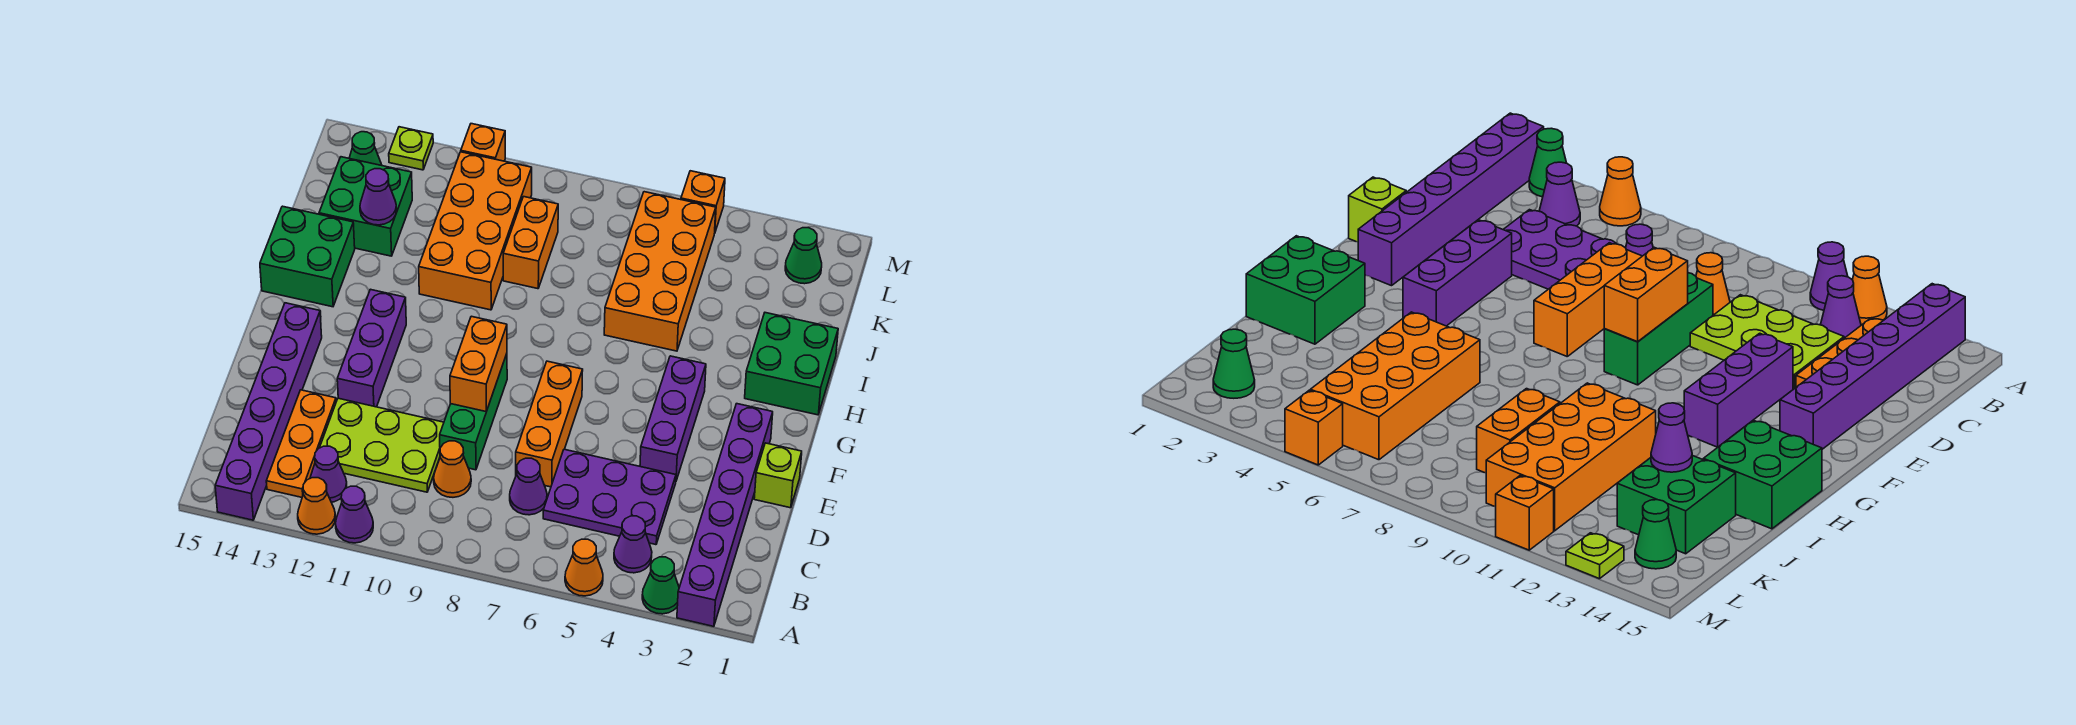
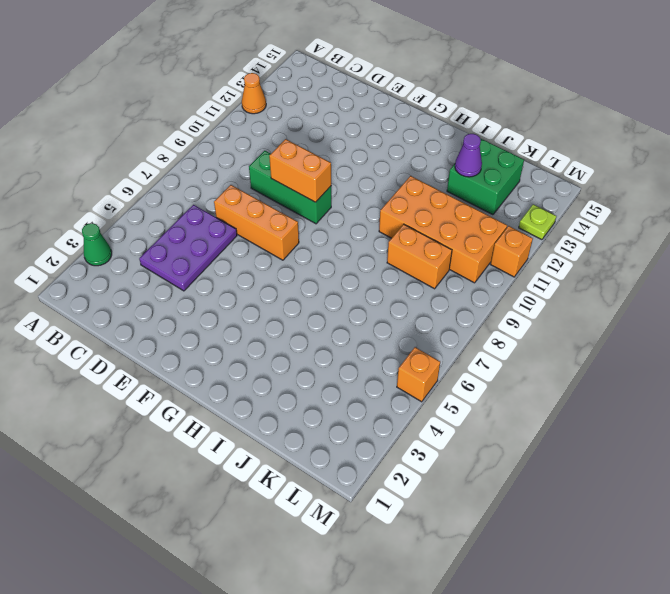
none -> purple 1x6 brick [677,404,773,626]
none -> orange 1x1 cone [565,539,603,596]
none -> purple 1x1 cone [336,486,373,543]
none -> purple 1x6 brick [215,303,322,520]

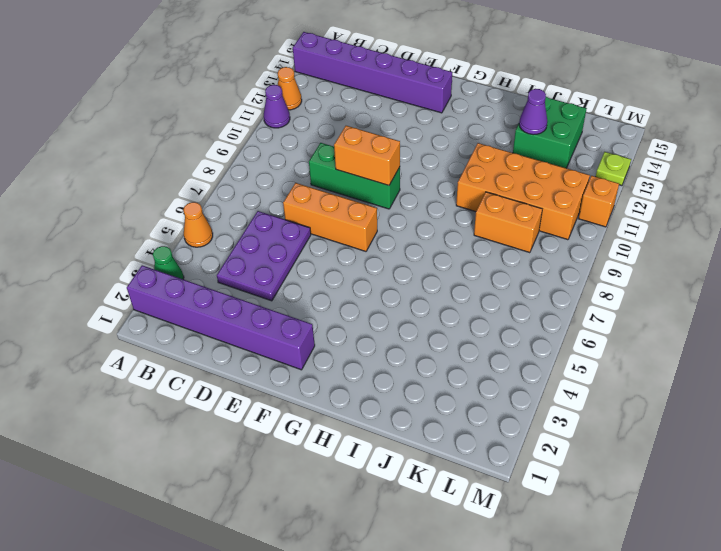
none -> purple 1x1 cone [614,516,652,573]
none -> purple 1x1 cone [310,446,347,502]
none -> orange 1x3 plate [266,390,336,497]
none -> purple 1x1 cone [510,458,547,515]

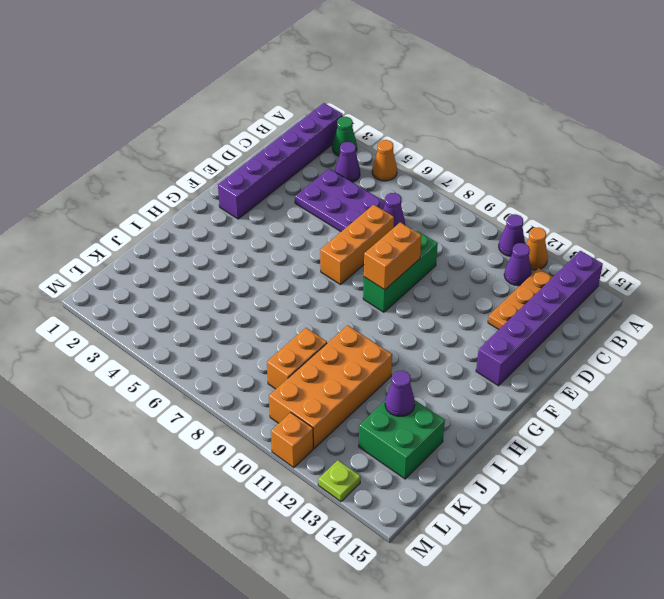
none -> orange 1x1 cone [434,441,471,497]
none -> lime 2x3 plate [320,398,444,492]
none -> lime 1x1 brick [754,443,802,508]
none -> purple 1x3 brick [640,356,706,480]

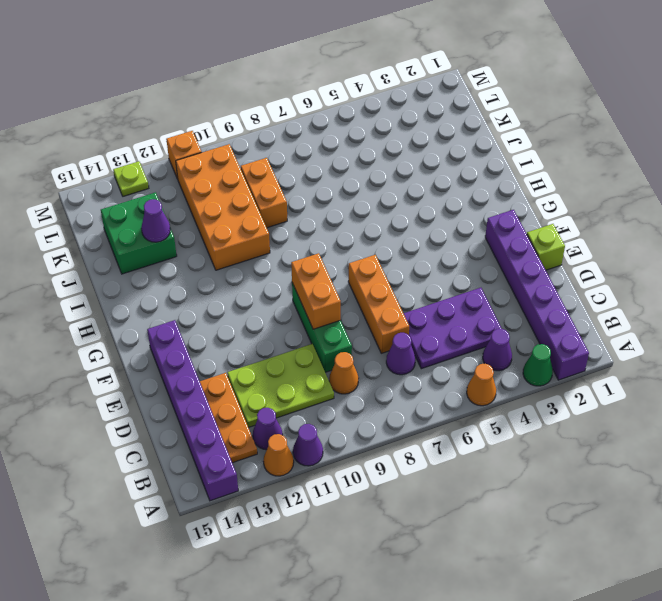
none -> purple 1x3 brick [640,356,706,480]
none -> purple 1x3 brick [337,289,406,407]
none -> green 2x2 brick [745,313,838,415]
none -> green 2x2 brick [260,206,355,307]

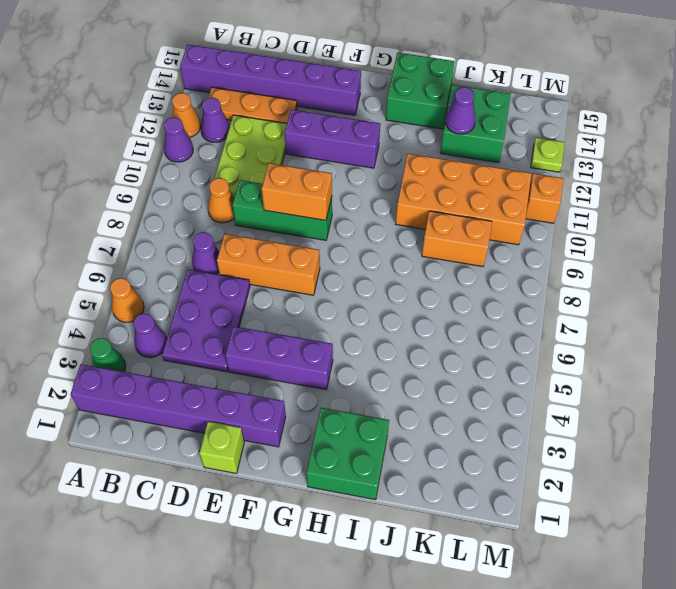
none -> orange 2x4 brick [604,192,716,351]
none -> green 1x1 cone [785,228,822,284]
none -> green 1x1 cone [349,132,381,165]
none -> orange 1x1 brick [681,171,725,232]

